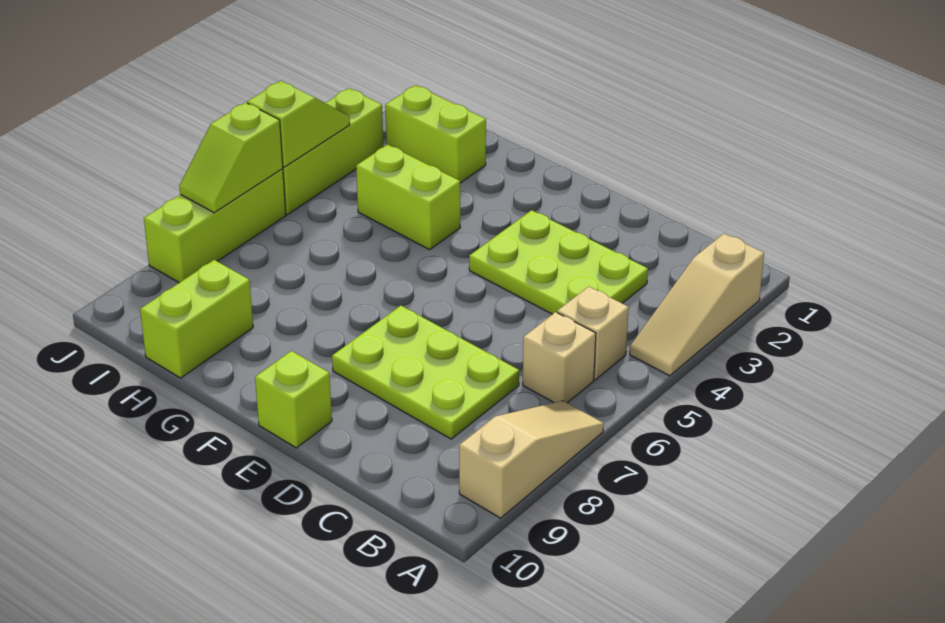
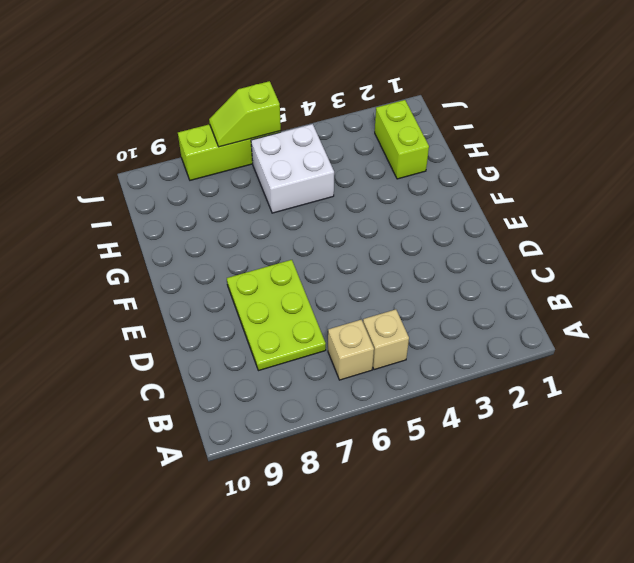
white 2x2 brick [251,124,334,213] -> none
none -> tan 1x3 slope [630,234,764,376]
none -> tan 1x3 slope [459,401,604,518]
none -> lime 2x3 plate [469,210,648,314]

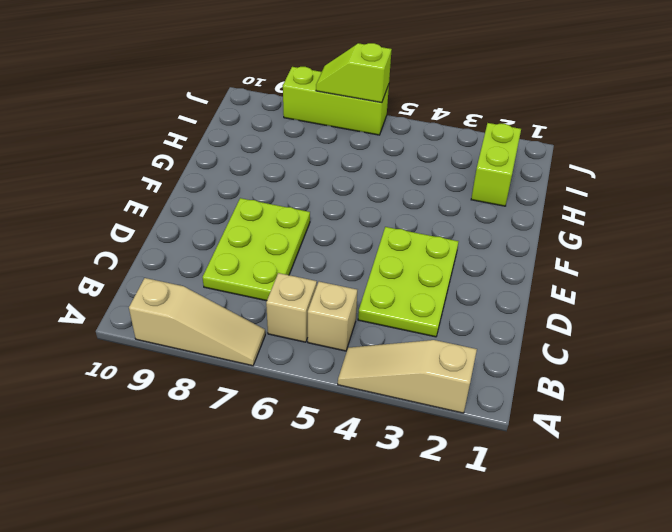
none -> lime 1x1 brick [255,351,332,448]
none -> lime 1x2 brick [356,145,460,250]
none -> lime 1x2 brick [140,260,253,378]

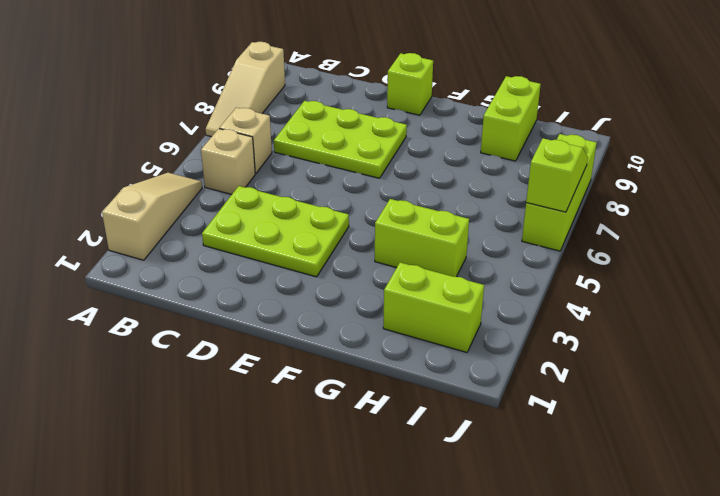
none -> lime 1x3 brick [283,88,383,215]
none -> lime 1x2 slope [247,81,350,167]

